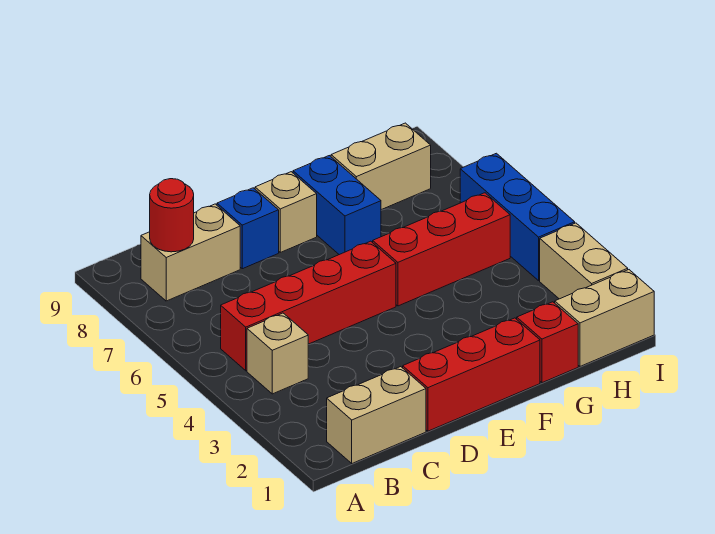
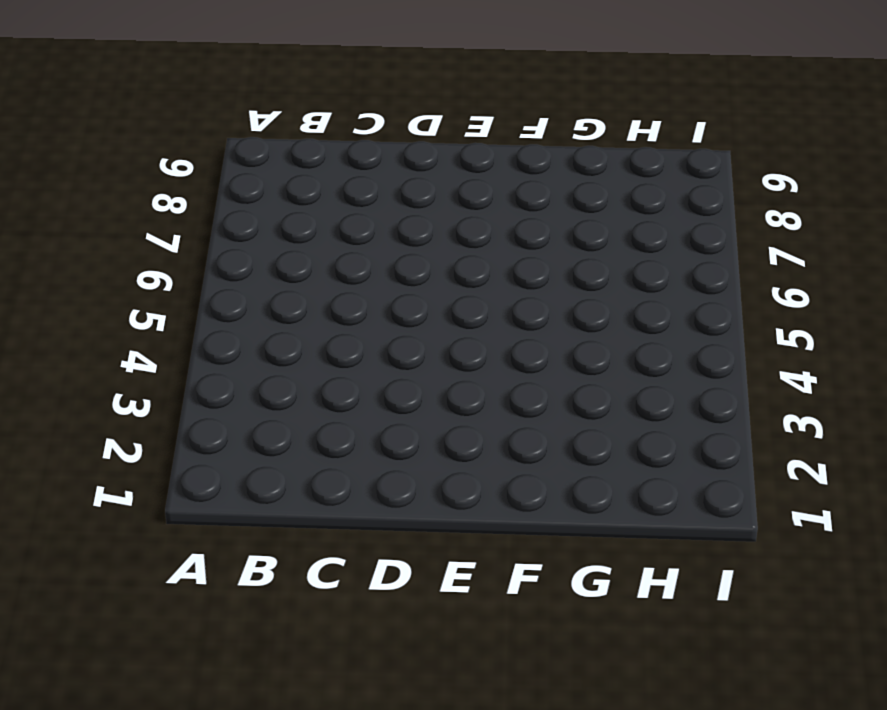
none -> tan 1x2 brick [327,367,426,463]
none -> tan 1x1 brick [247,313,308,394]
none -> red 1x4 brick [221,241,396,371]

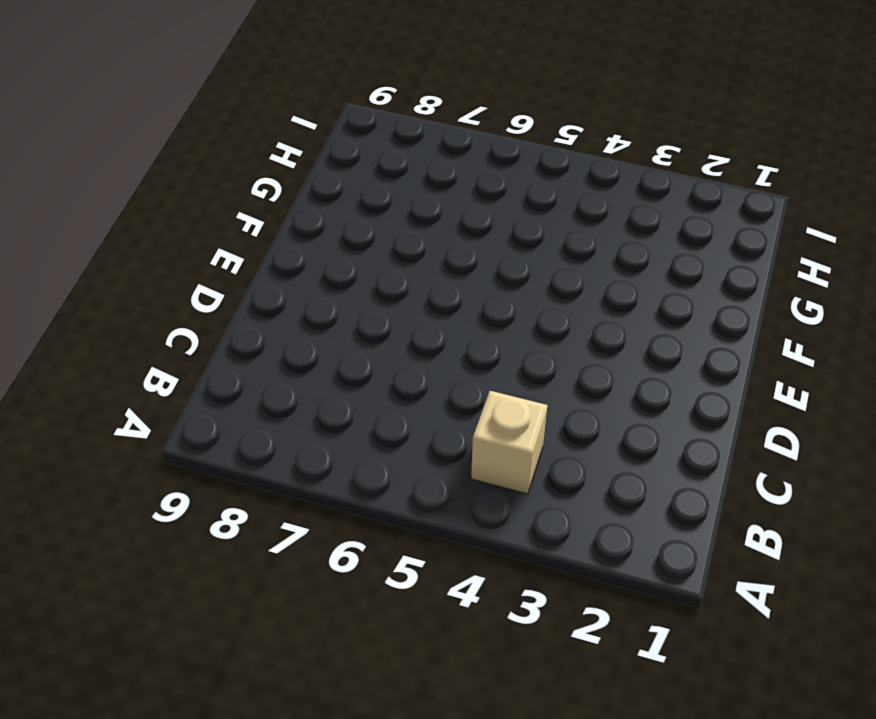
none -> tan 1x2 brick [327,367,426,463]
none -> red 1x4 brick [221,241,396,371]
none -> tan 1x2 brick [141,204,240,301]

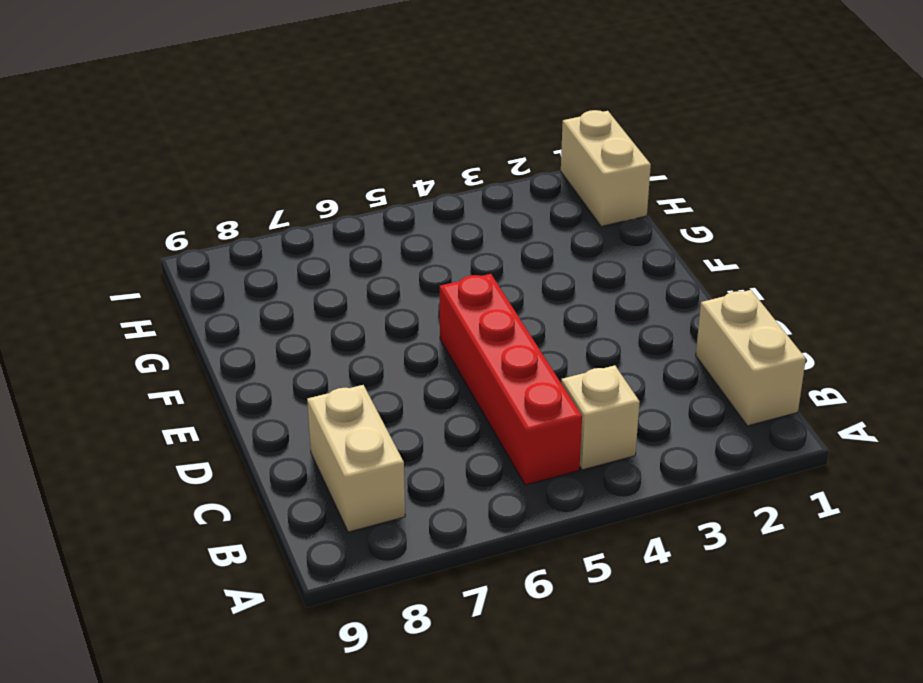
none -> red 1x3 brick [403,318,540,431]
none -> blue 1x1 brick [217,188,279,269]
none -> tan 1x1 brick [255,172,317,252]

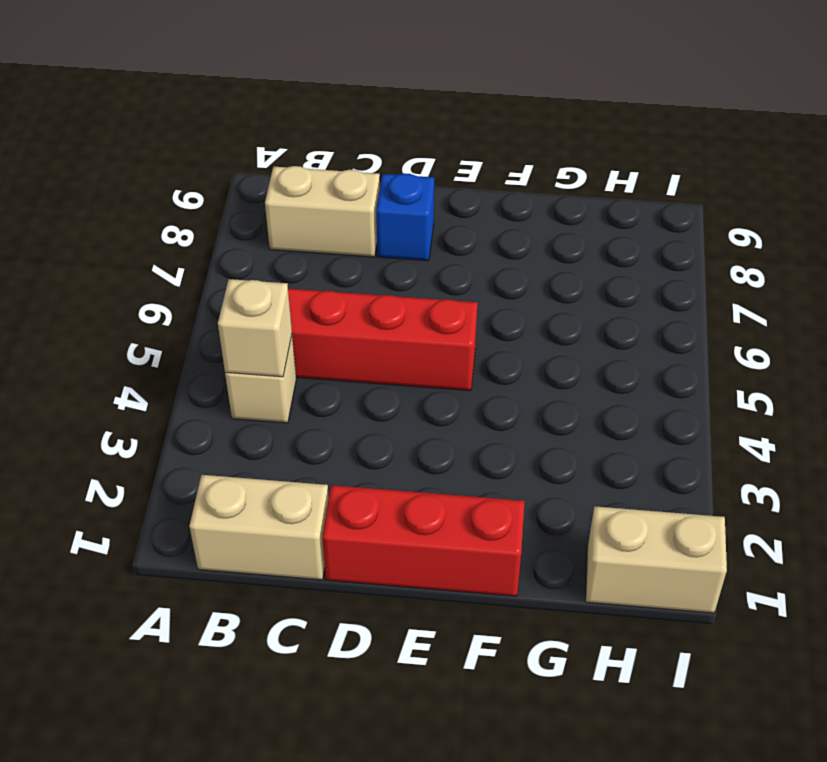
tan 1x1 brick [218,279,292,377] -> tan 1x1 brick moved to [255,172,317,252]
none -> red 1x3 brick [373,193,510,306]
none -> blue 1x2 brick [293,156,381,255]
none -> red 1x1 brick [517,302,578,383]

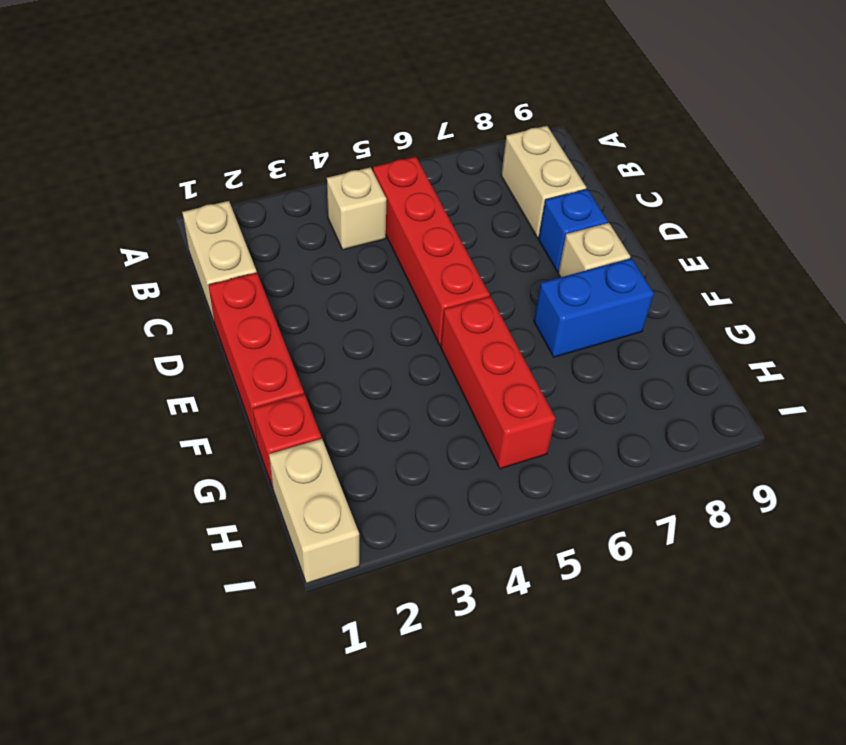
none -> tan 1x2 brick [331,123,431,210]
none -> tan 1x2 brick [540,223,628,299]
none -> blue 1x3 brick [460,153,575,281]

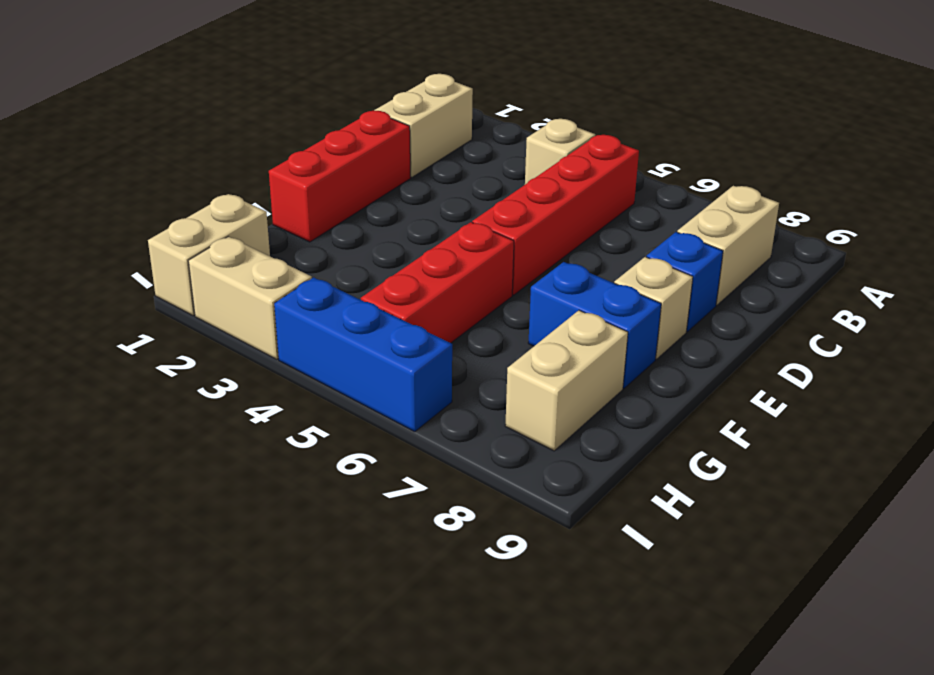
none -> red 1x1 brick [517,302,578,383]
none -> red 1x1 round brick [150,179,194,252]

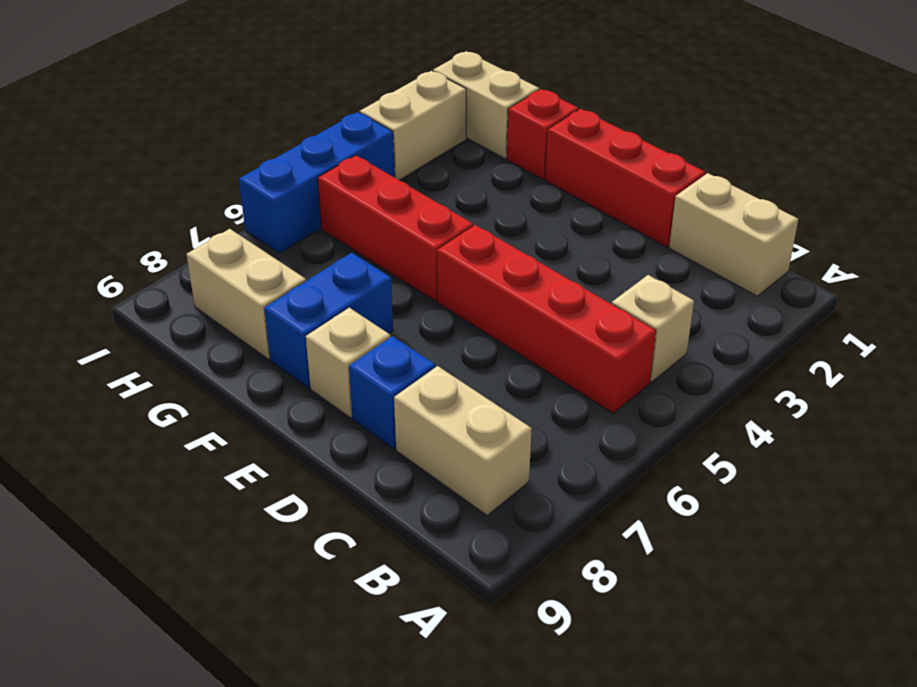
none -> red 1x1 round brick [150,179,194,252]

